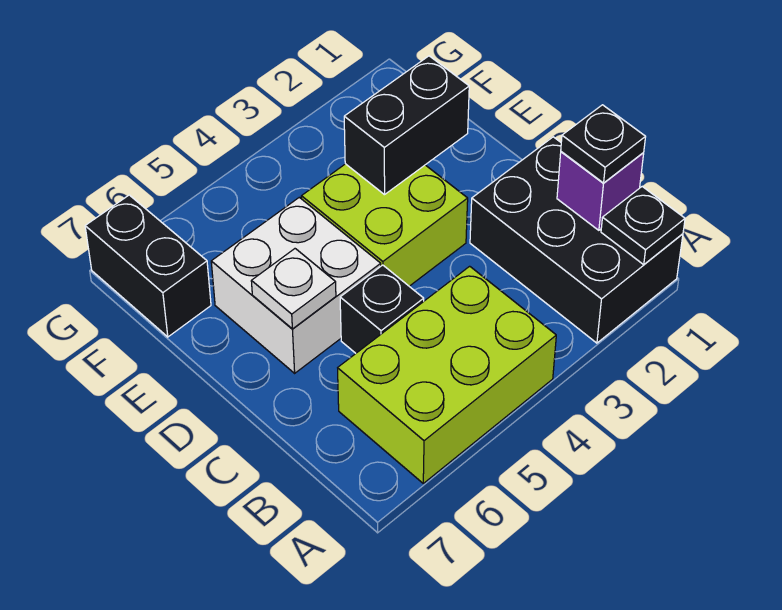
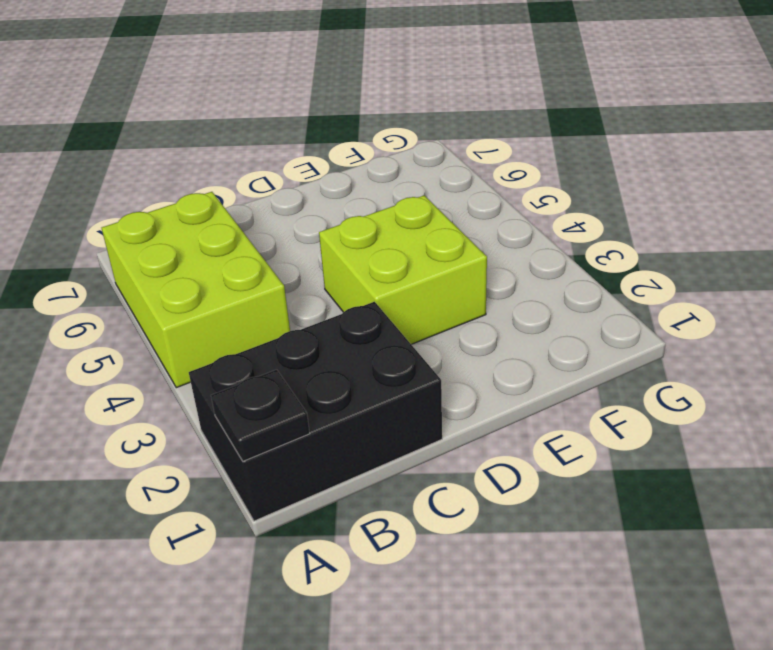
none -> black 1x1 brick [340,265,424,353]
none -> white 2x2 brick [211,197,381,373]

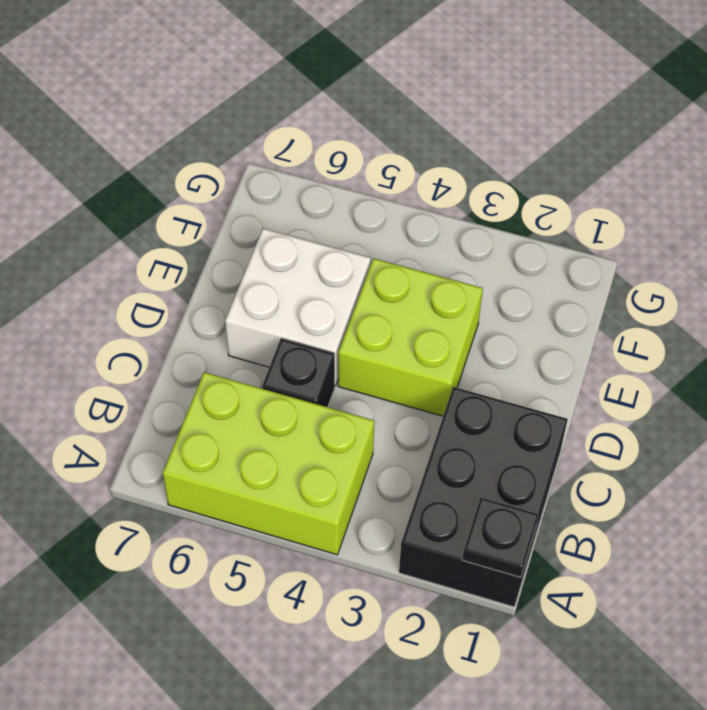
none -> black 1x2 brick [85,195,211,337]
none -> purple 1x1 brick [557,152,644,230]

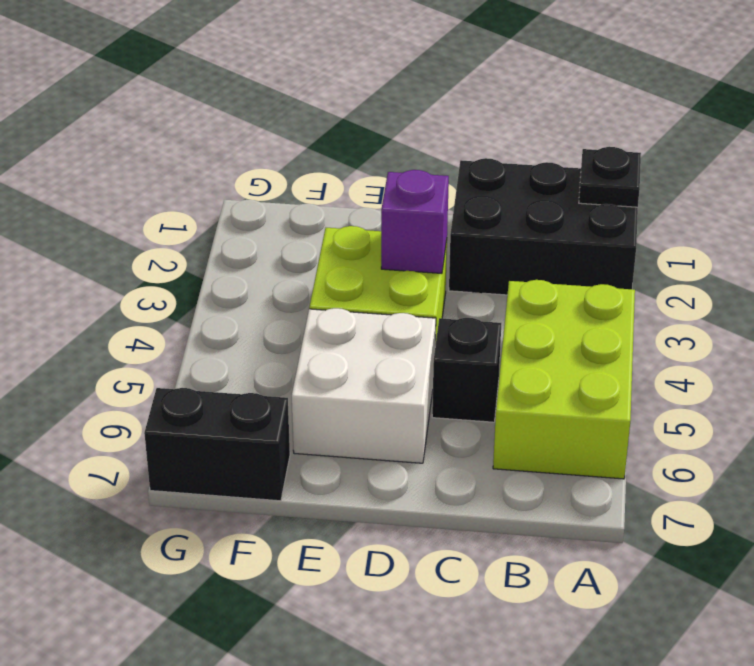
purple 1x1 brick [381,170,449,273] -> purple 1x1 brick moved to [557,152,644,230]
none -> white 1x1 plate [251,249,336,329]
none -> black 1x2 brick [344,56,469,195]

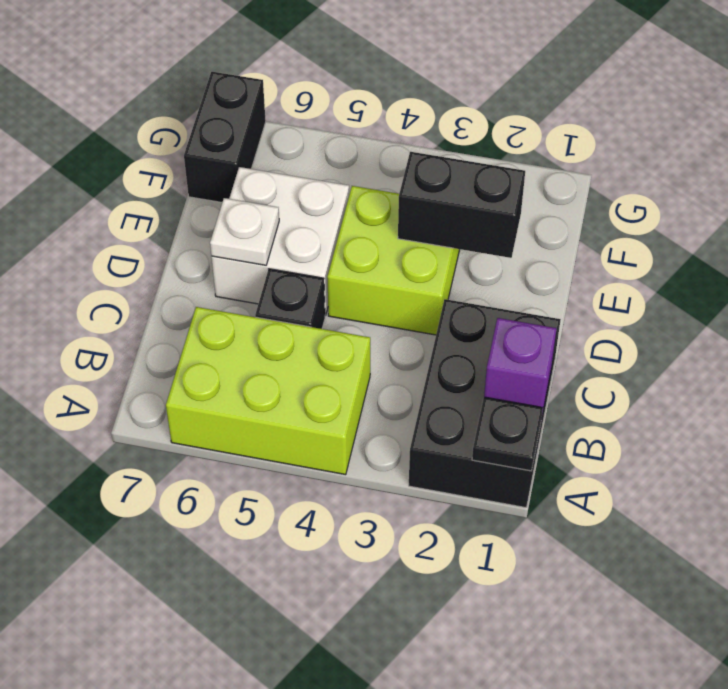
none -> black 1x1 plate [561,105,645,183]

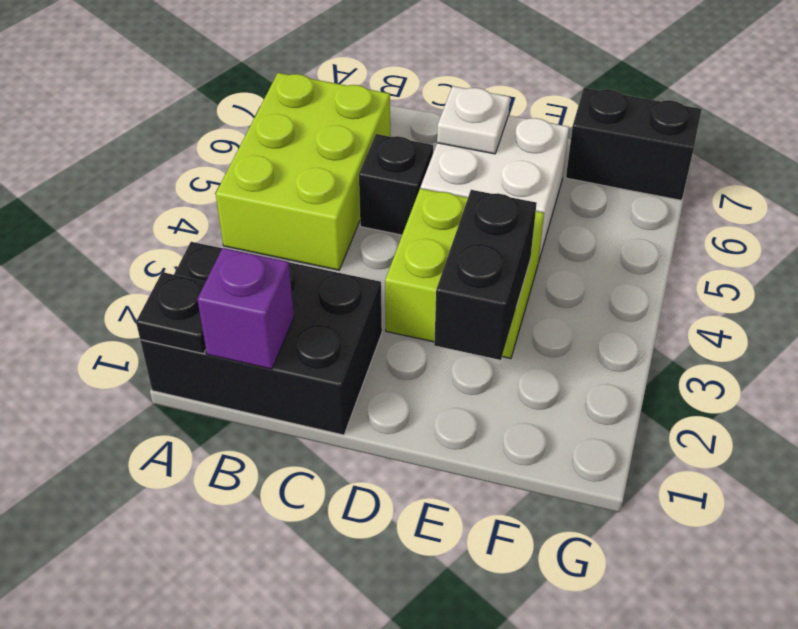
none -> black 1x1 plate [561,105,645,183]

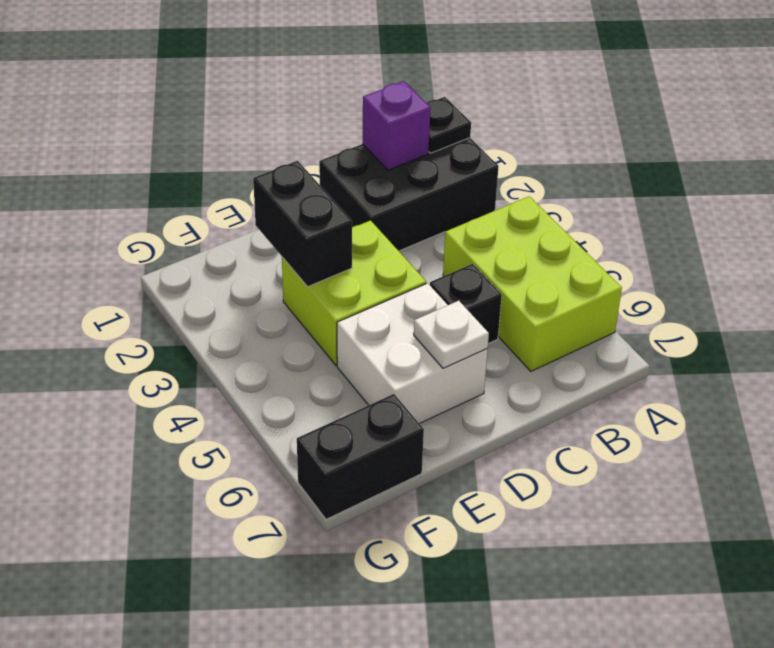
none -> black 1x1 plate [561,105,645,183]

